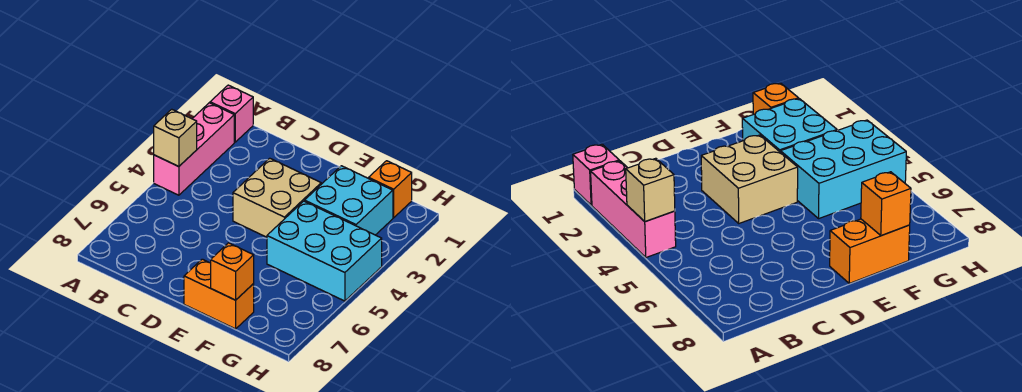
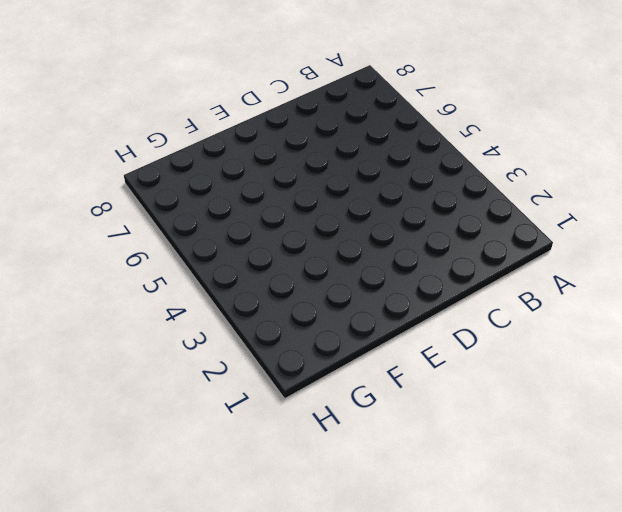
none -> pink 1x1 brick [210,85,253,142]
none -> pink 1x3 brick [154,103,234,195]

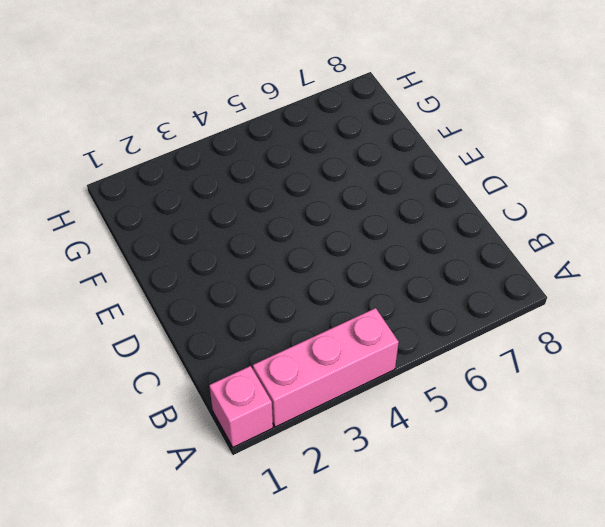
none -> tan 2x2 brick [233,158,321,237]
none -> orange 1x2 brick [184,259,254,329]

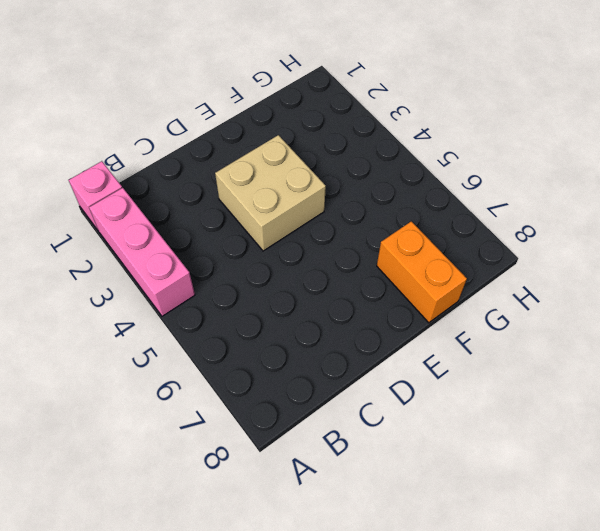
orange 1x2 brick [377,221,467,323] -> orange 1x2 brick turned to [184,259,254,329]
none -> cyan 2x2 brick [305,166,393,235]
none -> cyan 2x3 brick [267,201,382,301]

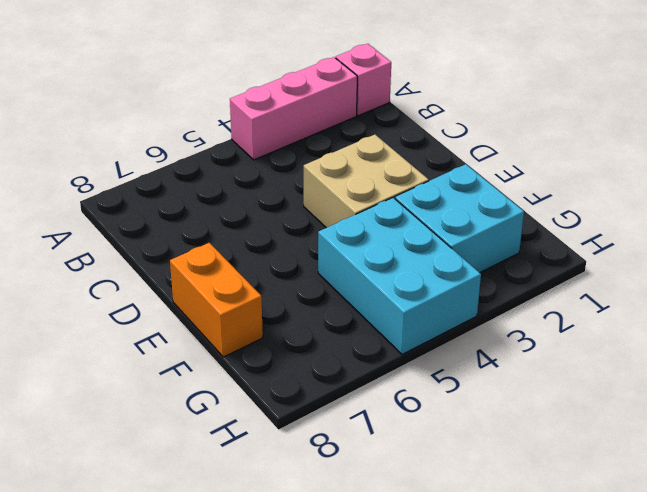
none -> orange 1x1 brick [369,161,412,218]
none -> tan 1x1 brick [154,109,197,167]

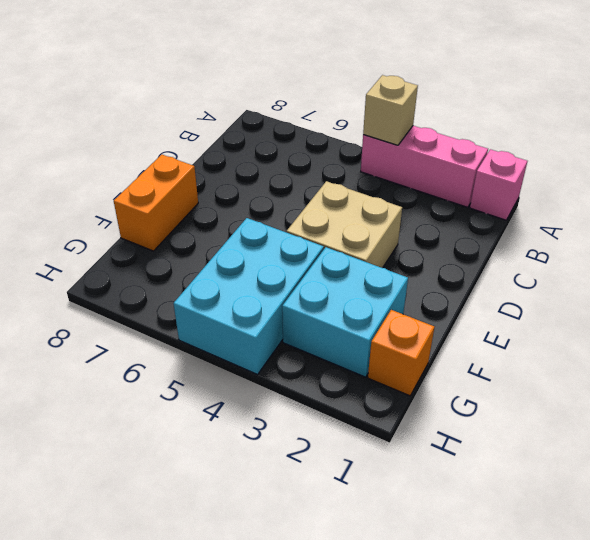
none -> orange 1x1 brick [211,243,254,300]

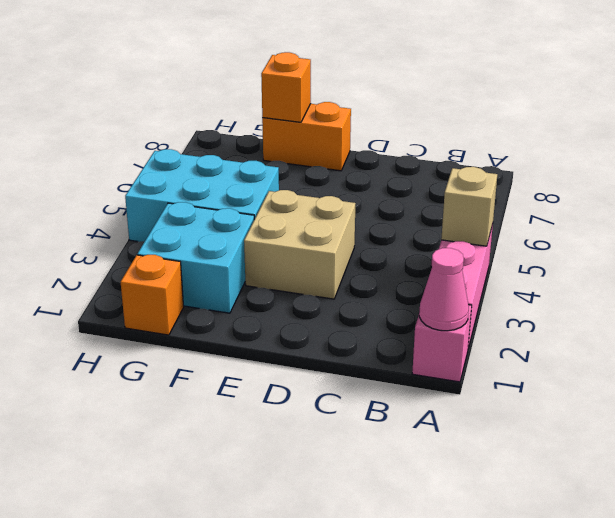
pink 1x1 cone [419,248,469,331] -> none

